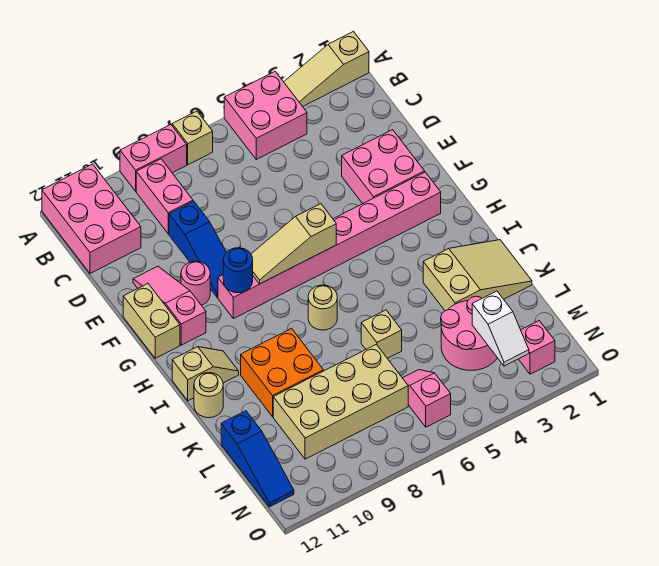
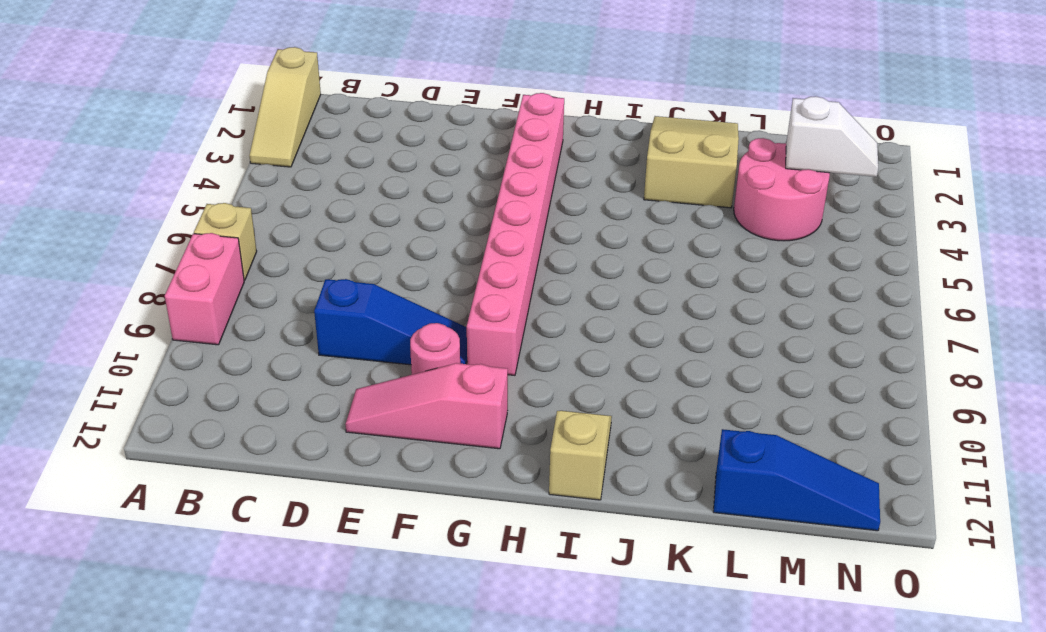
none -> pink 2x2 brick [224,72,307,159]
none -> pink 2x3 brick [42,164,141,273]
none -> pink 1x2 brick [136,159,193,234]

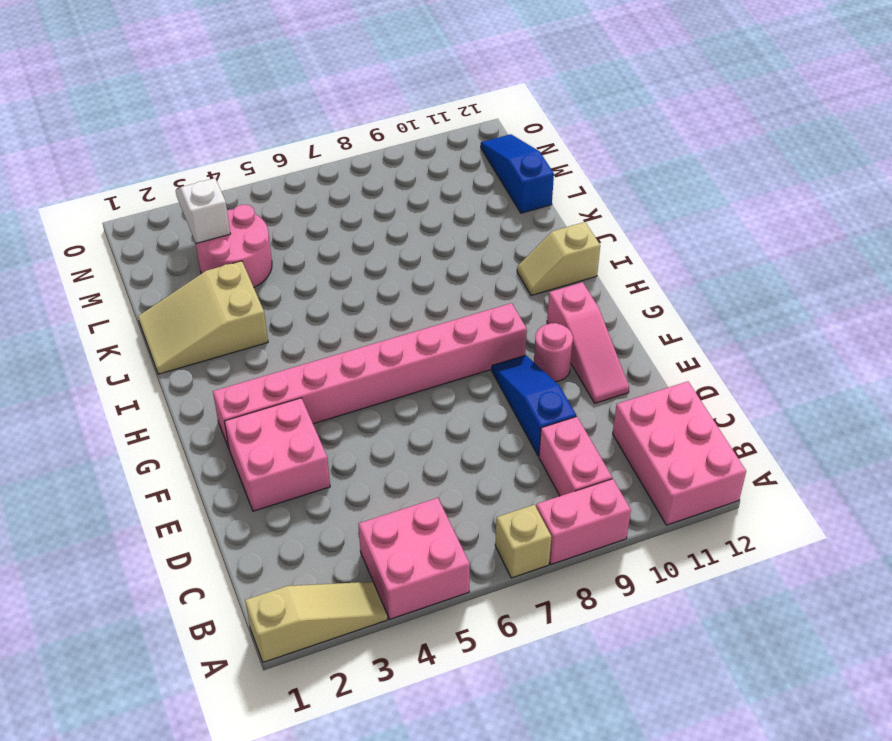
none -> tan 1x2 brick [123,284,180,358]
none -> tan 1x1 round brick [308,285,337,330]
none -> orange 2x2 brick [241,329,323,417]

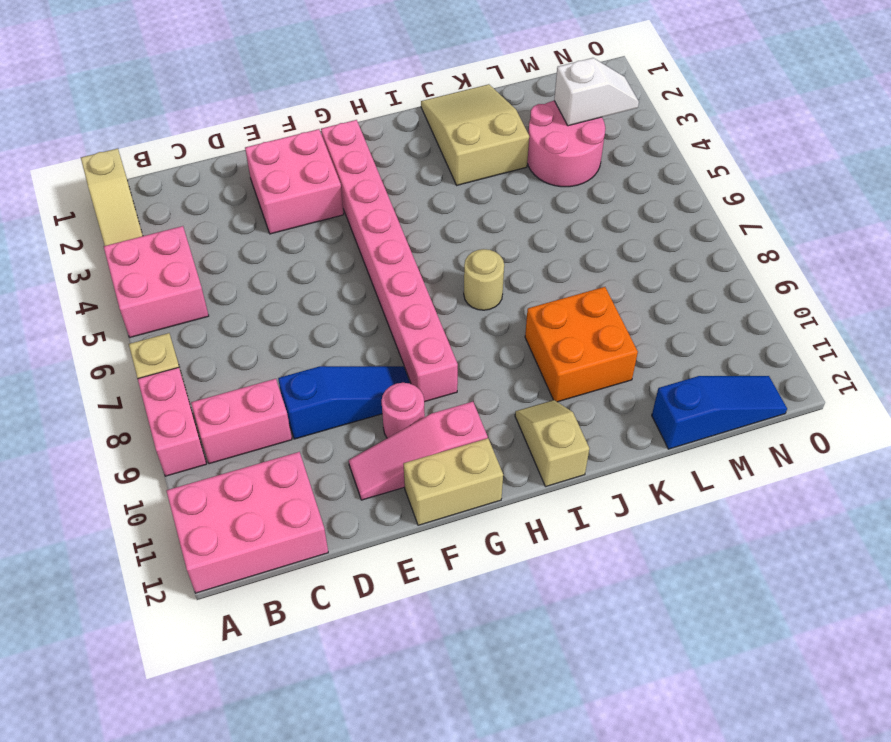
none -> tan 1x1 round brick [194,373,223,418]
none -> tan 1x1 brick [361,310,402,358]
none -> tan 2x4 brick [273,344,408,459]

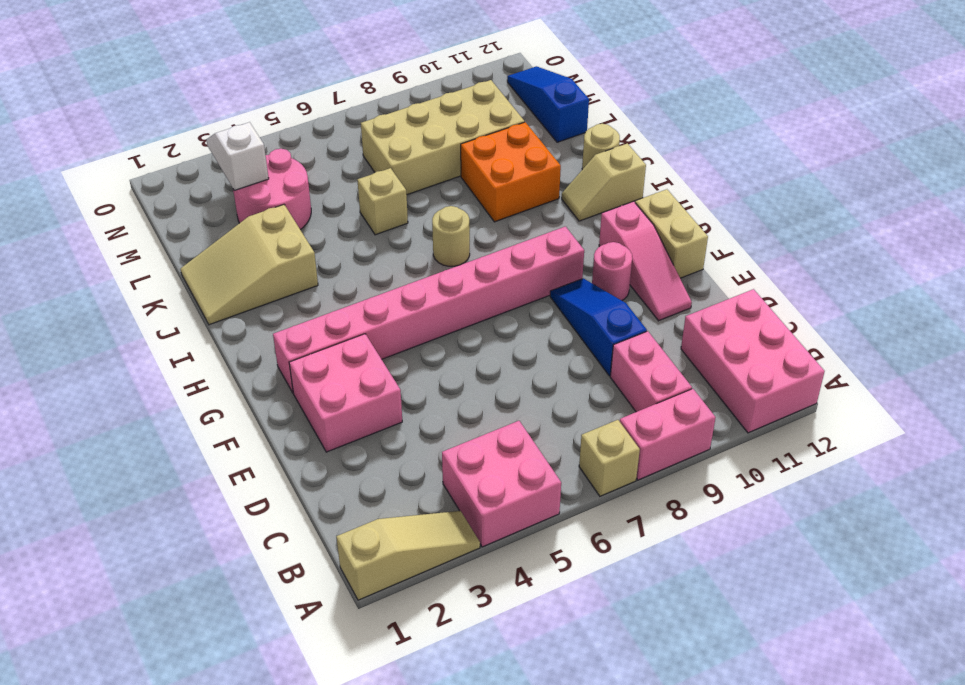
none -> pink 1x2 slope [403,370,451,427]
none -> pink 1x1 brick [519,321,555,374]
none -> tan 1x3 slope [251,204,336,284]

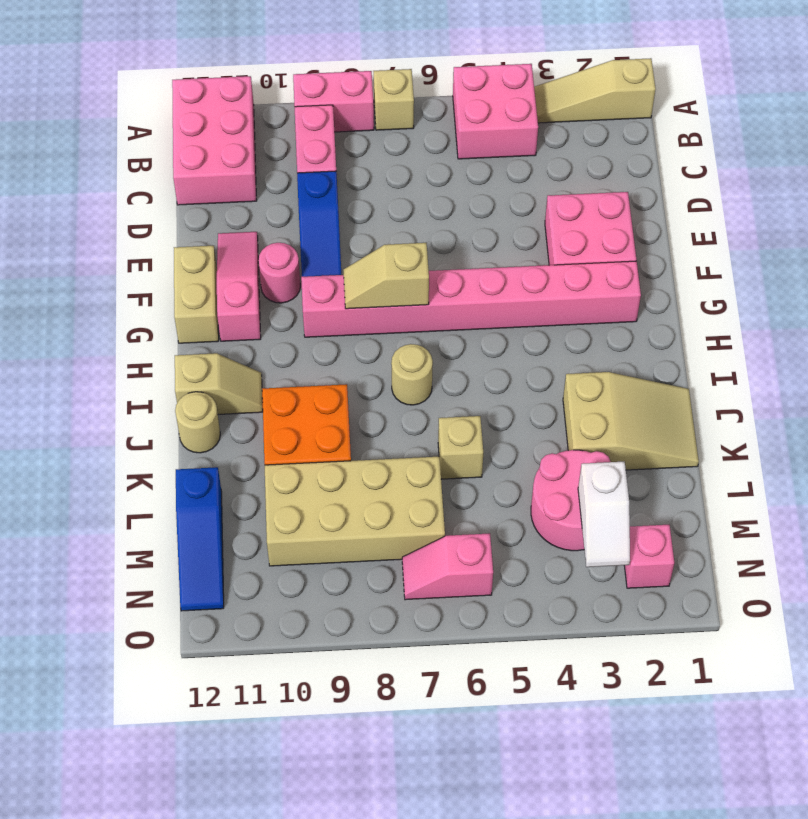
tan 1x2 slope [343,243,429,309] -> tan 1x3 slope [251,204,336,284]
pink 1x2 slope [402,533,493,600] -> pink 1x2 slope turned to [403,370,451,427]
none -> blue 1x1 round brick [223,248,253,293]

